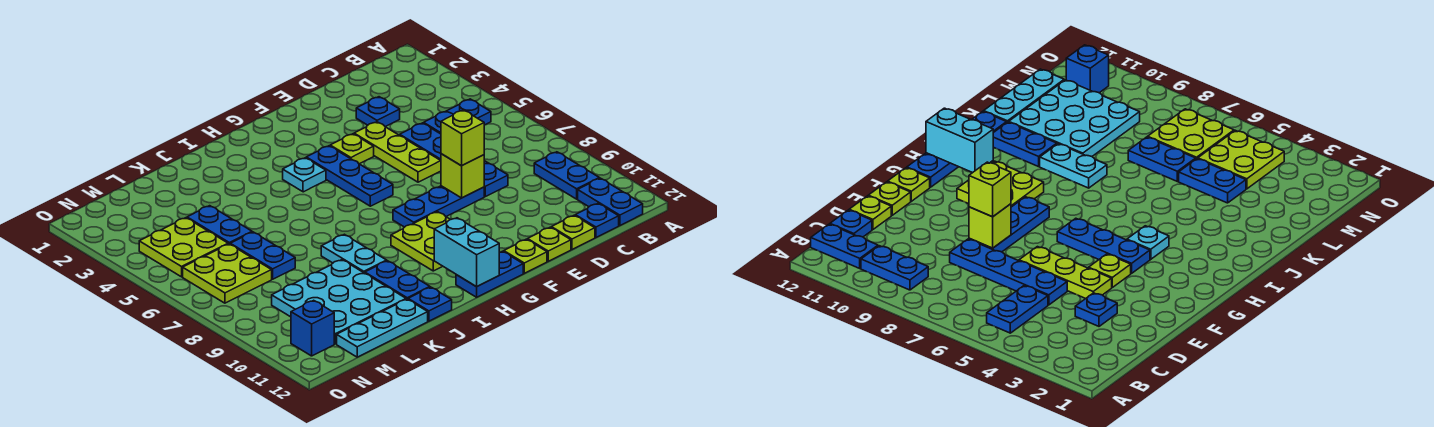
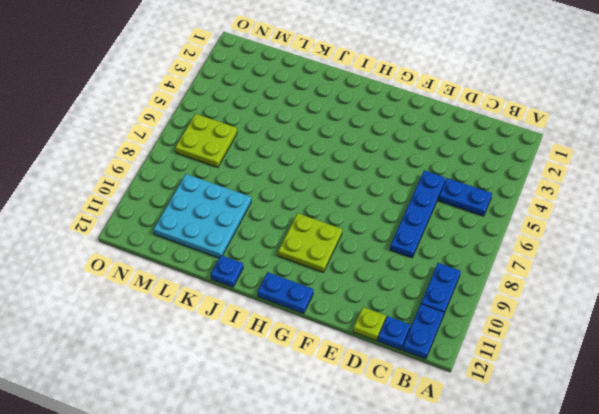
none -> blue 1x1 plate [356,97,400,127]
none -> lime 1x3 plate [354,122,441,182]
none -> blue 1x3 plate [393,186,484,227]

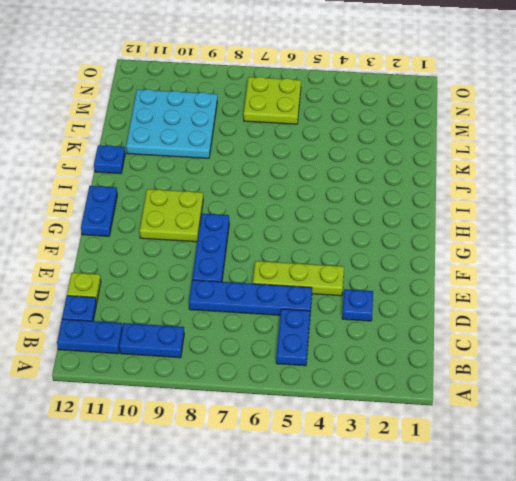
none -> lime 1x1 plate [528,227,571,261]
none -> lime 1x1 plate [330,134,374,164]
none -> lime 1x1 plate [504,239,547,273]

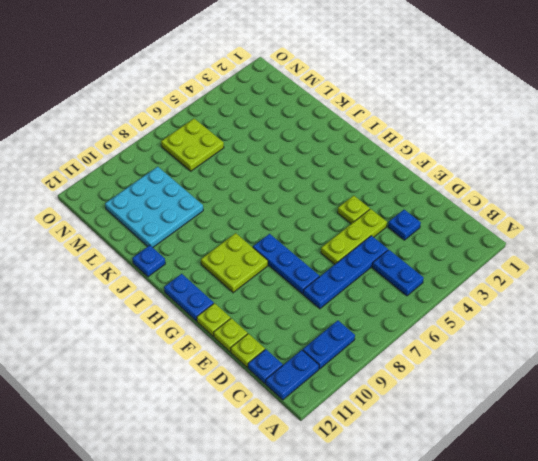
none -> blue 1x3 plate [306,146,393,206]
none -> cyan 1x1 plate [283,158,326,192]
none -> cyan 1x2 plate [321,234,387,273]

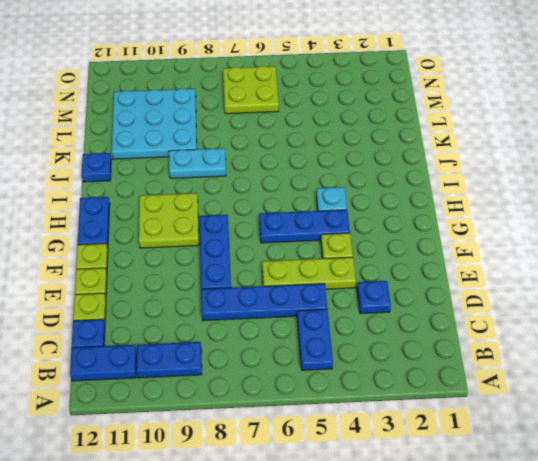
none -> blue 1x2 plate [365,261,430,299]
none -> cyan 1x3 plate [337,299,428,357]
none -> blue 1x2 plate [187,206,252,244]

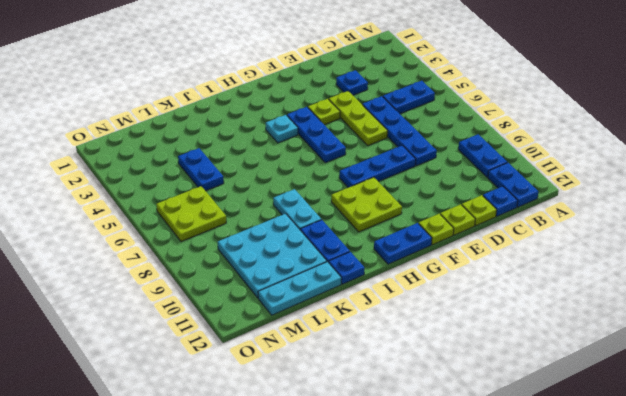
none -> blue 1x2 plate [230,232,295,279]
none -> lime 2x2 plate [139,218,228,277]
none -> blue 1x1 brick [291,300,334,356]

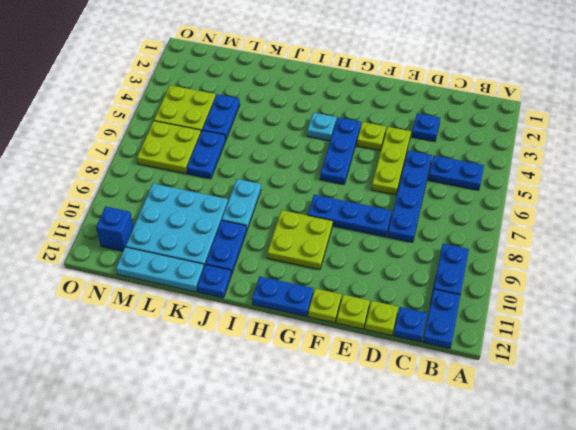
none -> lime 1x1 brick [441,154,484,198]
none -> cyan 1x2 brick [434,218,499,287]
none -> lime 1x1 brick [441,110,484,166]

